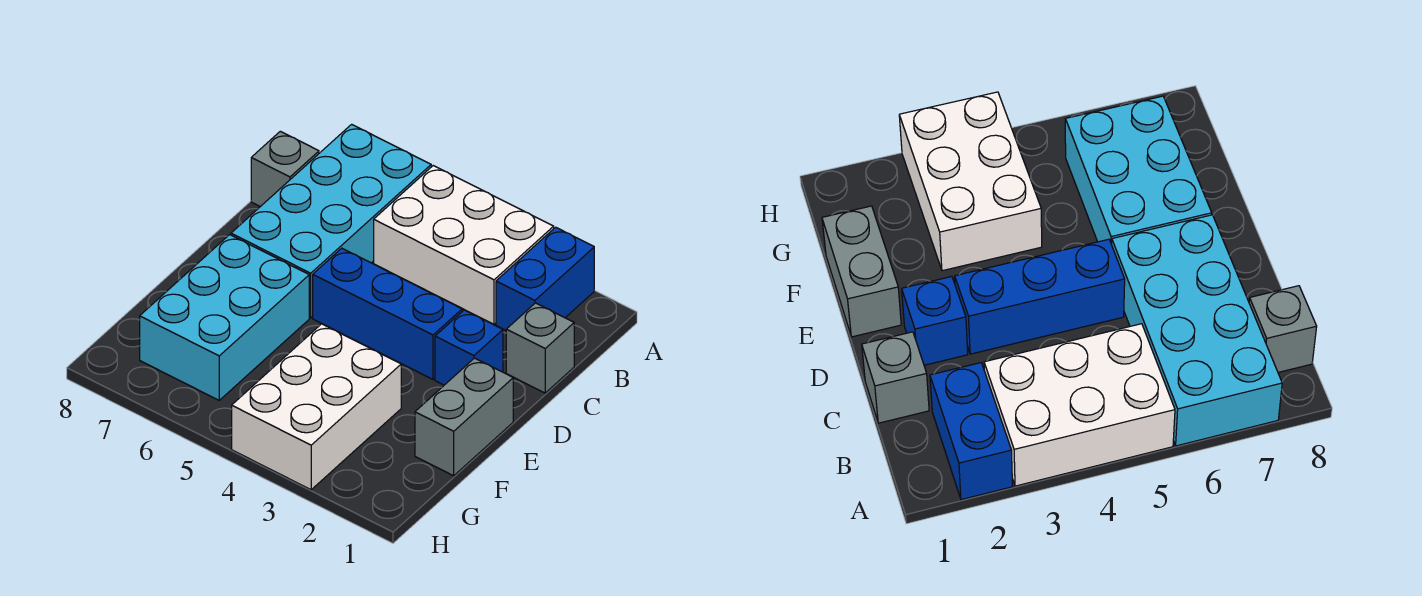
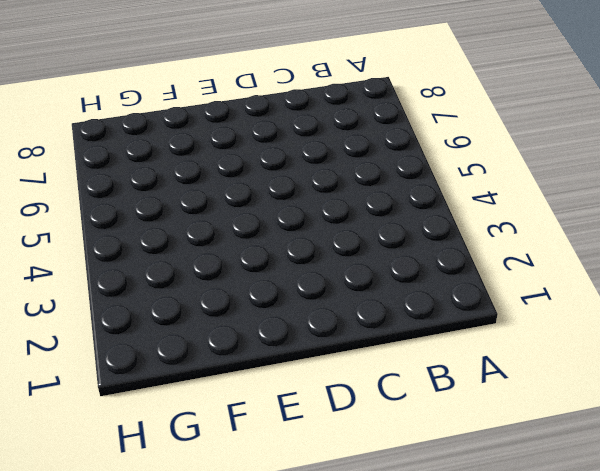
none -> blue 1x2 brick [496,227,594,330]
none -> white 2x3 brick [374,166,554,324]

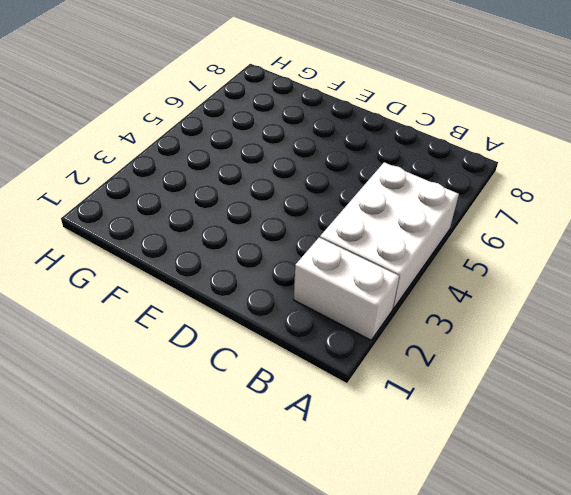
white 1x2 brick [294,238,399,340] -> blue 1x2 brick [496,227,594,330]
none -> cyan 2x4 brick [231,124,431,318]
none -> grey 1x1 brick [251,131,319,207]

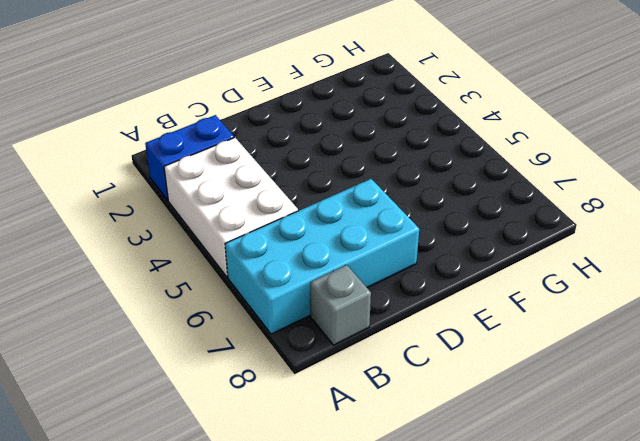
none -> grey 1x1 brick [506,303,574,393]
none -> blue 1x1 brick [435,310,503,385]

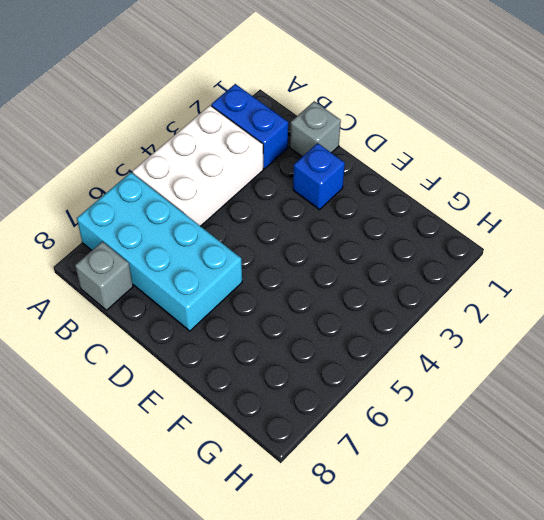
none -> blue 1x3 brick [313,248,462,379]
none -> grey 1x2 brick [415,358,513,476]

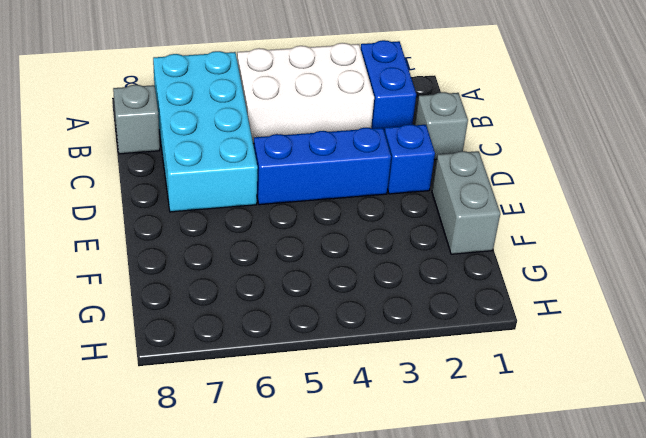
none -> cyan 2x3 brick [140,235,309,400]
none -> white 2x3 brick [232,324,401,490]

